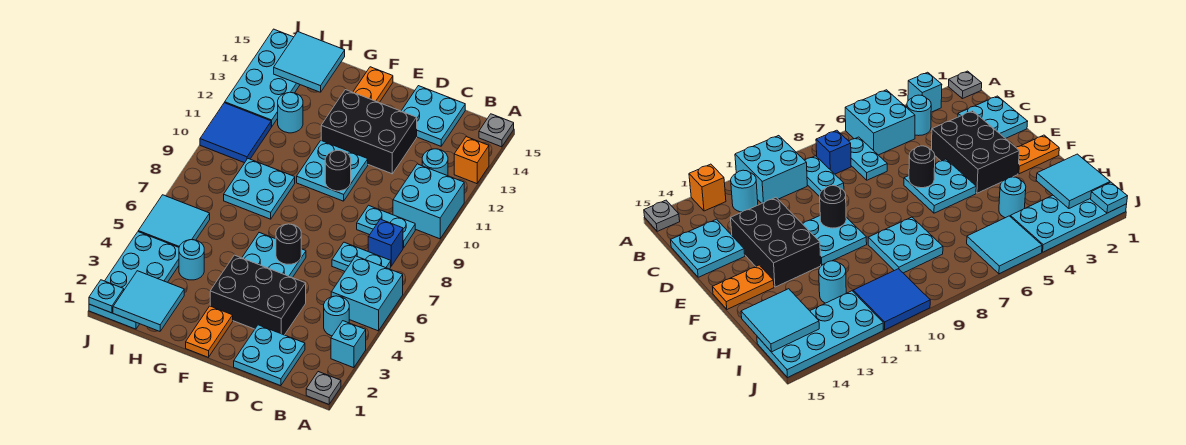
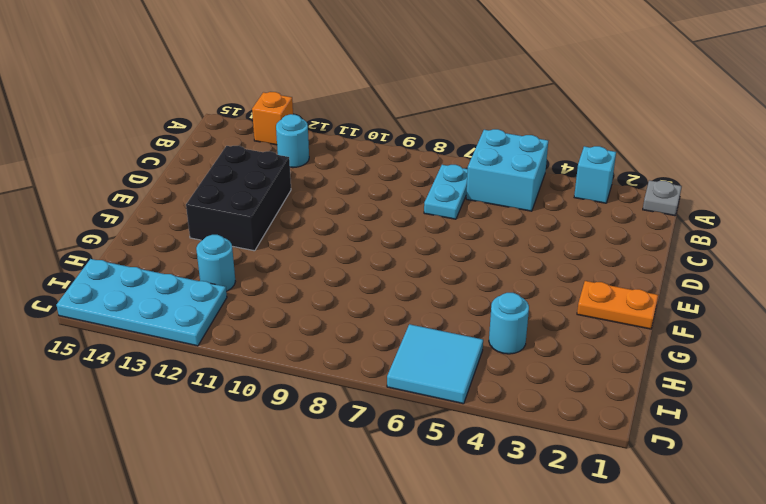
none -> cyan 2x2 brick [393,164,464,239]
none -> grey 1x1 plate [479,114,514,147]
none -> cyan 1x1 round brick [324,296,349,336]
none -> blue 1x1 brick [368,219,403,266]

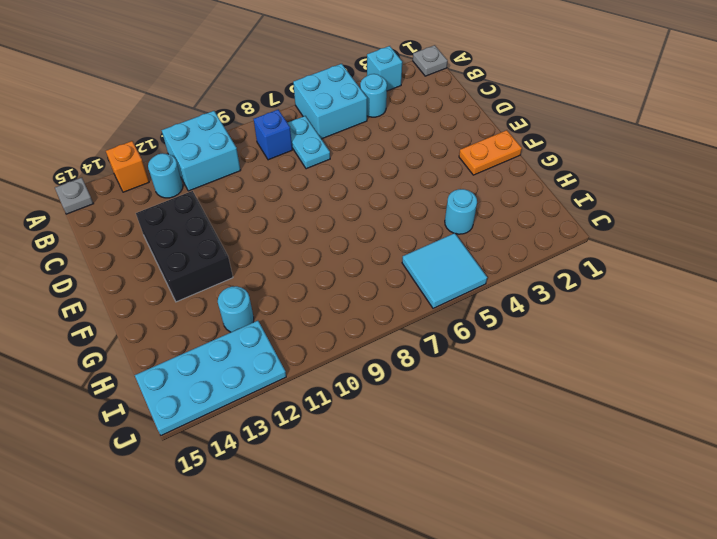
none -> cyan 1x2 plate [357,205,415,248]
none -> cyan 2x2 plate [234,325,305,386]
none -> cyan 2x2 plate [402,86,465,146]
none -> black 2x3 brick [210,255,306,335]

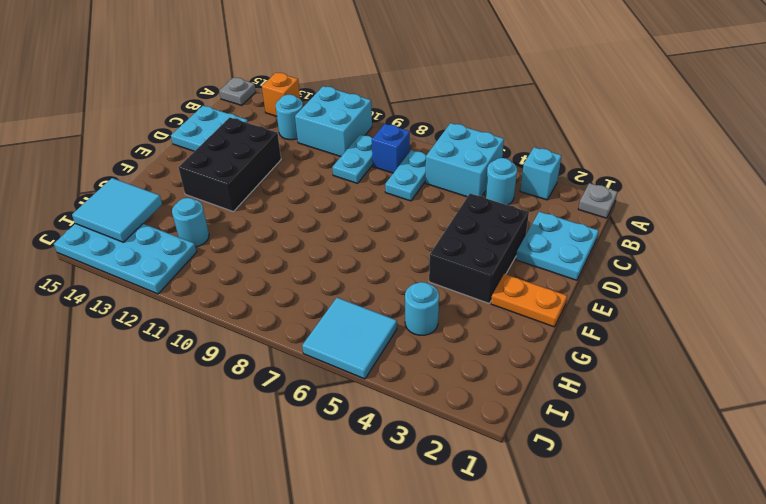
none -> cyan 2x2 plate [242,233,306,278]
none -> cyan 2x2 plate [297,141,368,201]
none -> orange 1x2 plate [353,67,393,103]
none -> cyan 2x2 plate [224,159,295,219]

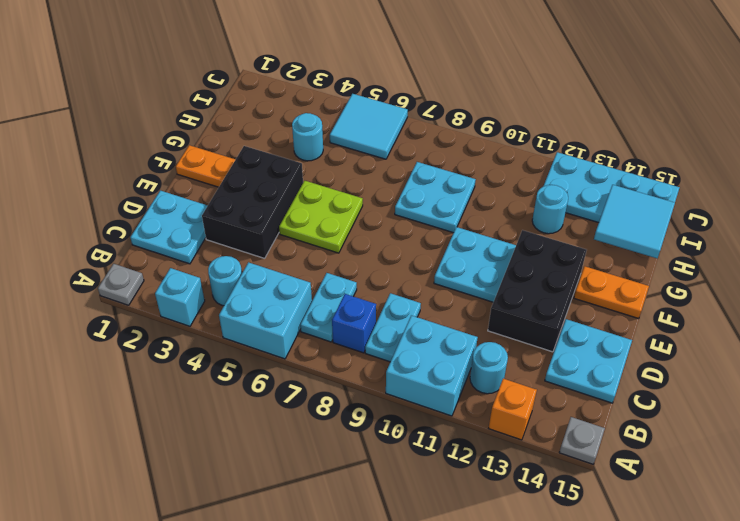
lime 2x2 plate [279,181,363,253] -> cyan 2x2 plate [242,233,306,278]
none -> cyan 2x4 plate [89,232,179,329]
none -> blue 2x2 tile [200,103,271,163]
none -> black 1x1 round brick [276,224,301,264]
none -> black 1x1 round brick [325,150,351,191]

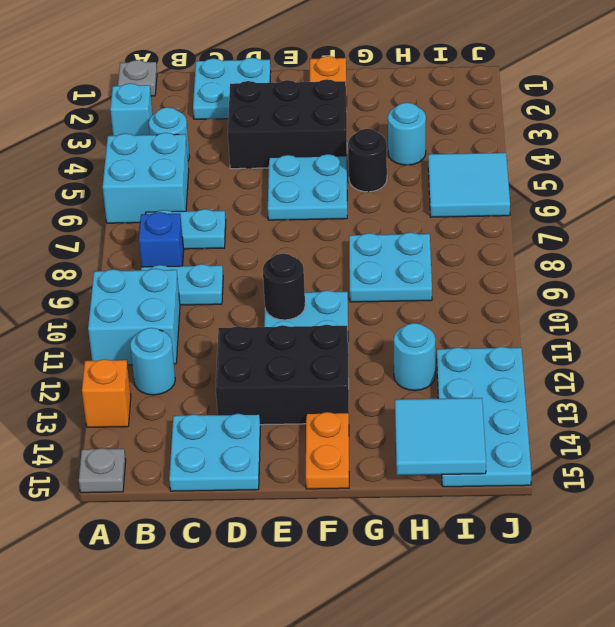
black 1x1 round brick [348,129,387,192] -> black 1x1 round brick moved to [276,224,301,264]
none -> cyan 2x4 plate [89,232,179,329]
none -> blue 2x2 tile [200,103,271,163]
none -> cyan 2x2 tile [113,271,184,331]
none -> cyan 1x1 plate [89,280,124,313]

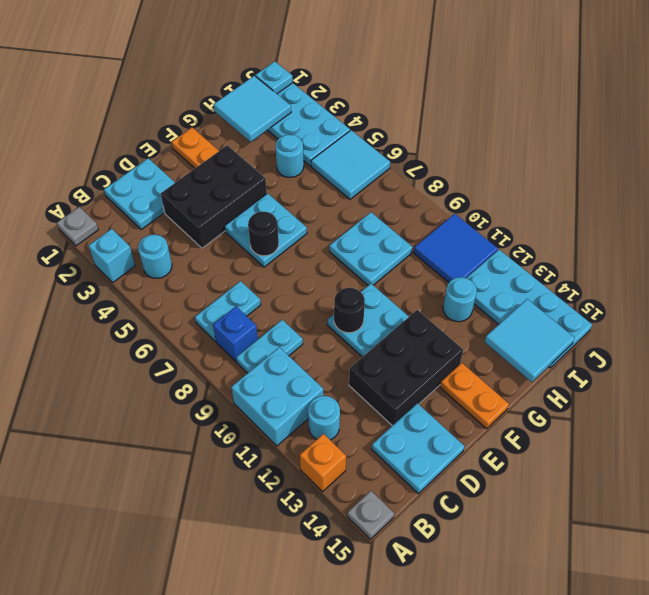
none -> cyan 2x2 brick [331,256,403,331]

